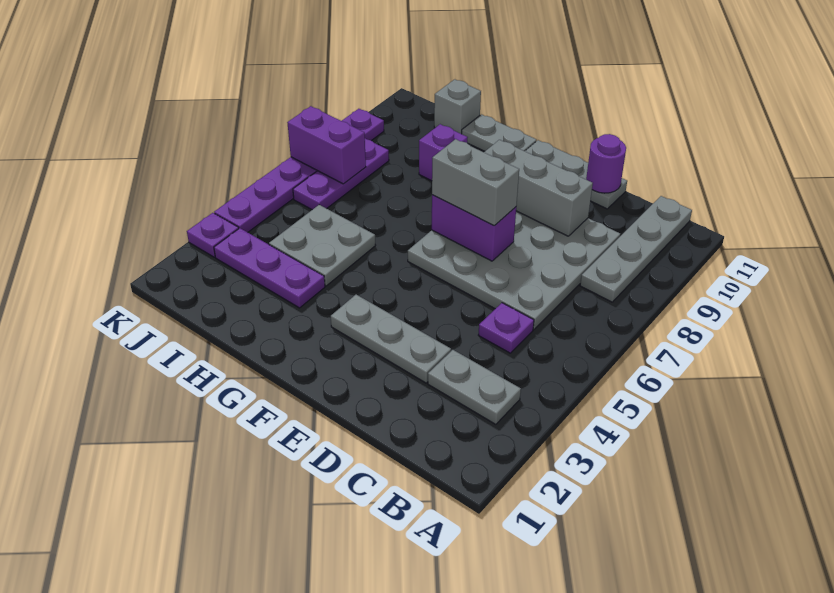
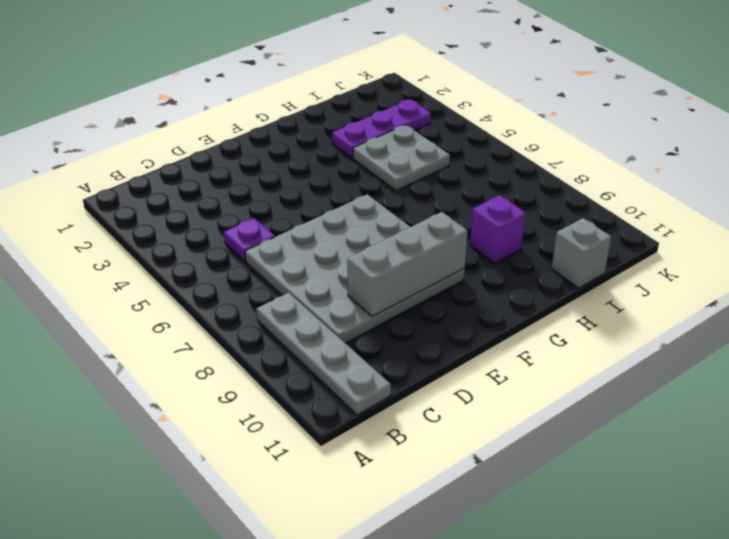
none -> grey 1x2 plate [428,350,521,424]
none -> grey 1x3 plate [331,295,451,383]
none -> grey 1x3 plate [525,140,627,209]

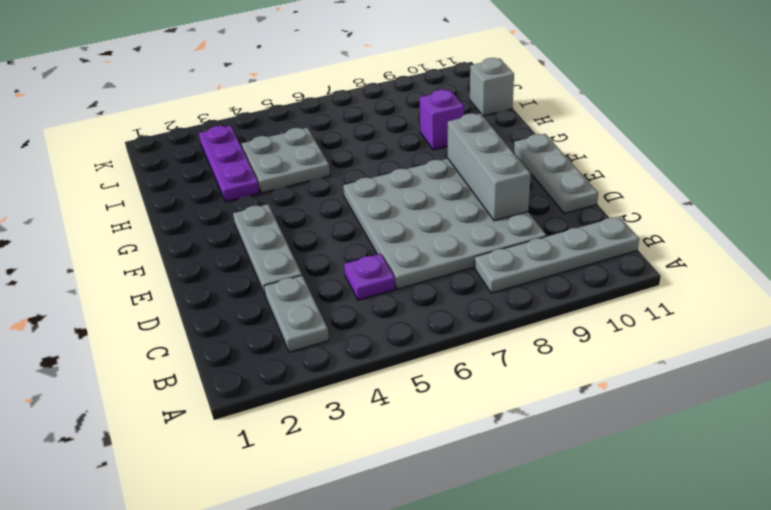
none -> grey 1x2 plate [462,114,537,151]
none -> purple 1x3 plate [293,139,389,210]
none -> purple 1x1 plate [187,213,239,257]

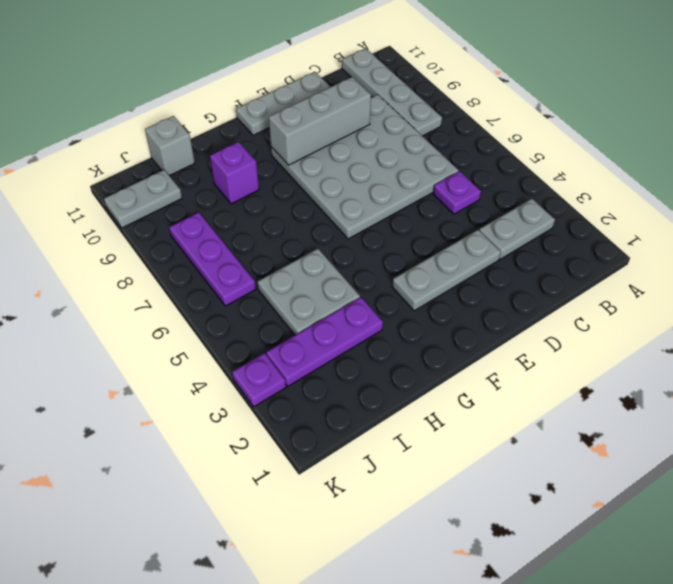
grey 1x2 plate [104,170,182,228] -> grey 1x2 plate moved to [462,114,537,151]
none -> purple 1x6 plate [214,109,384,232]
none -> purple 1x1 round brick [586,134,626,193]
none -> purple 1x2 brick [432,195,516,261]

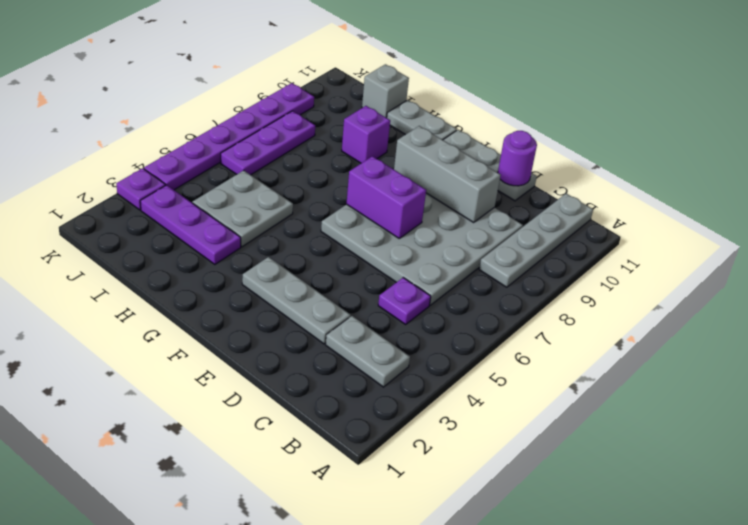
none -> purple 1x2 brick [287,106,366,184]
none -> grey 1x2 brick [432,139,519,226]

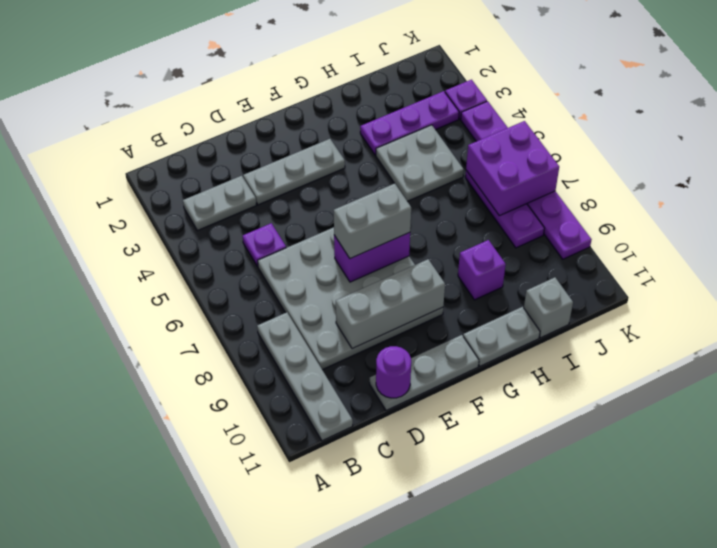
purple 2x2 brick [466,121,559,216] -> purple 1x2 brick [287,106,366,184]

